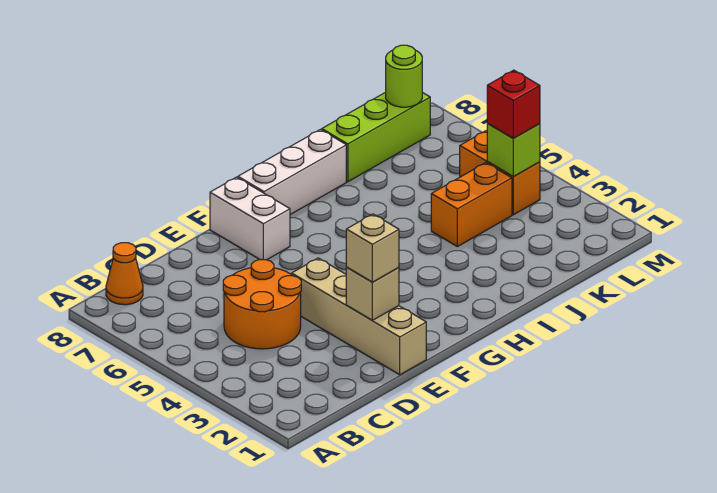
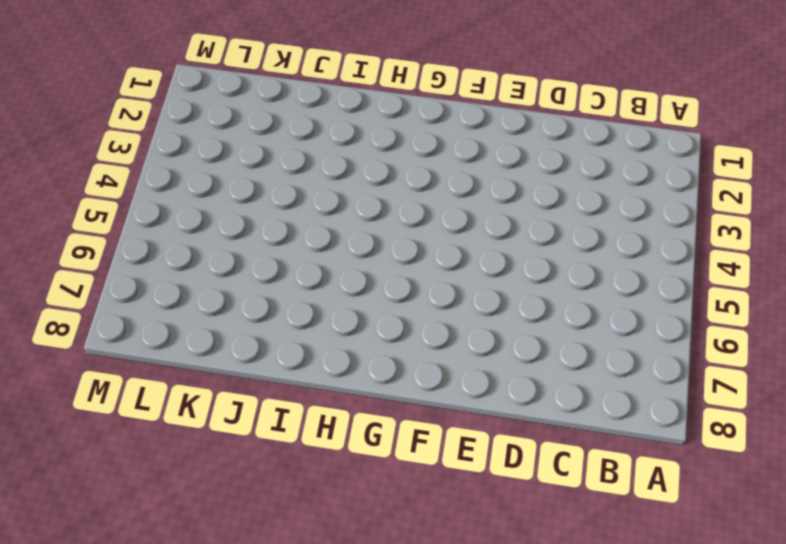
none -> orange 1x1 cone [106,243,143,305]
none -> orange 2x2 round brick [223,259,301,349]
none -> tan 1x4 brick [292,258,426,375]

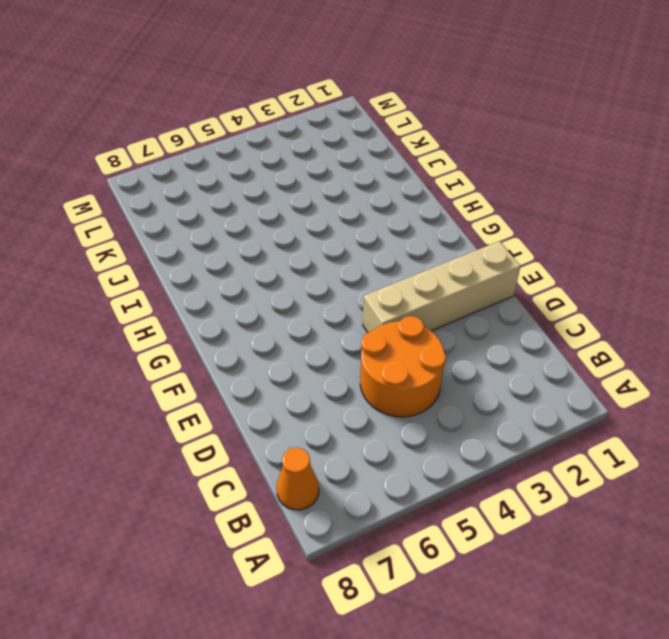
none -> white 1x2 brick [210,177,290,260]
none -> white 1x3 brick [238,130,346,215]
none -> orange 1x2 brick [431,163,512,247]

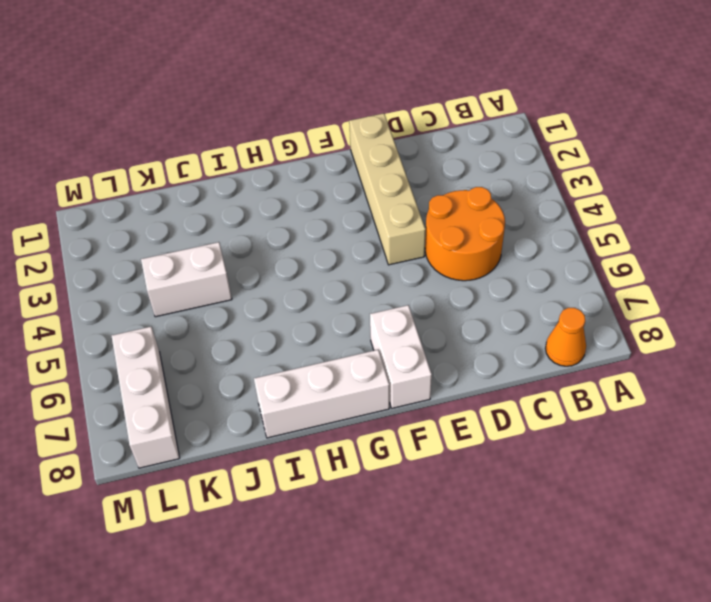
white 1x2 brick [141,242,232,317] -> orange 1x2 brick [431,163,512,247]
white 1x3 brick [112,327,180,468] -> lime 1x3 brick [322,92,430,182]
none -> orange 1x2 brick [460,130,540,215]
none -> tan 1x1 brick [346,267,399,320]
none -> lime 1x1 brick [487,123,540,177]

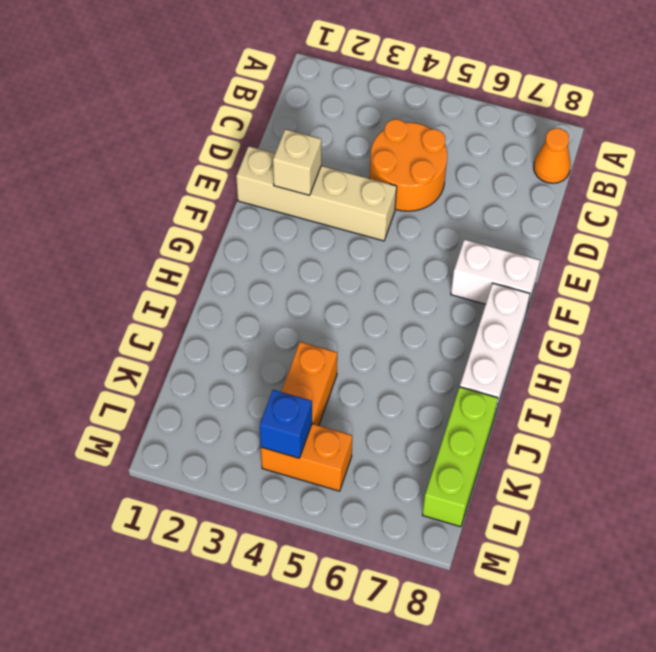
blue 1x1 brick [260,390,312,458] -> lime 1x1 brick [487,123,540,177]
none -> lime 1x1 round brick [386,45,422,107]
none -> tan 1x1 brick [346,214,399,282]
none -> red 1x1 brick [487,70,540,138]

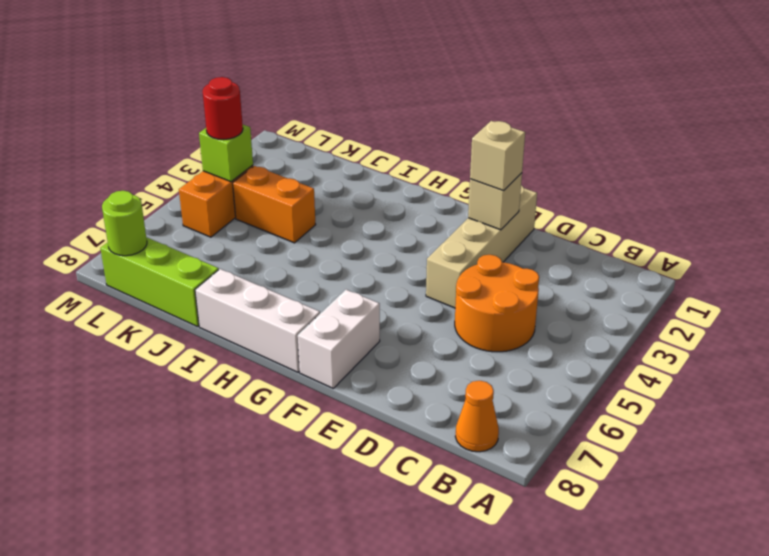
red 1x1 round brick [203,77,243,140] -> red 1x1 brick [487,70,540,138]

